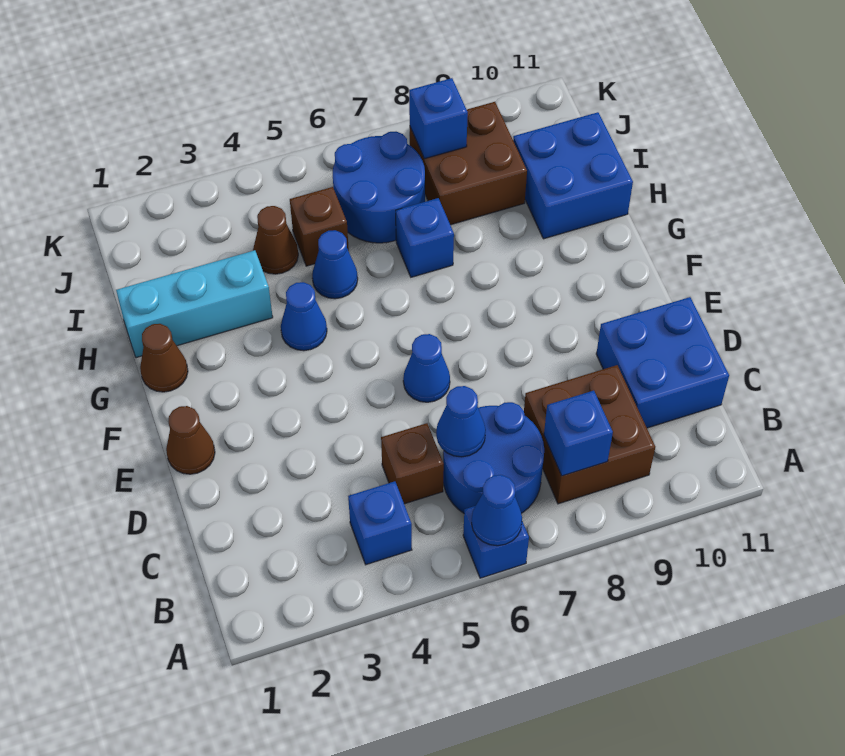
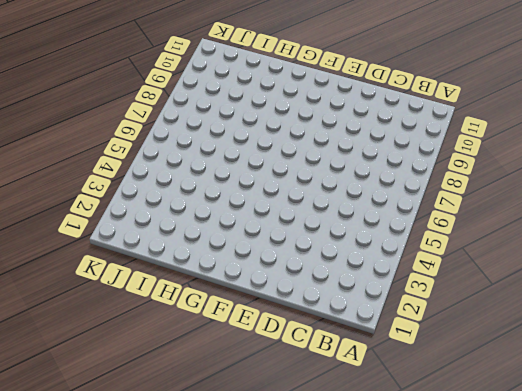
none -> blue 1x1 brick [463,506,529,578]
none -> blue 1x1 brick [348,481,412,565]
none -> blue 2x2 round brick [443,402,544,513]

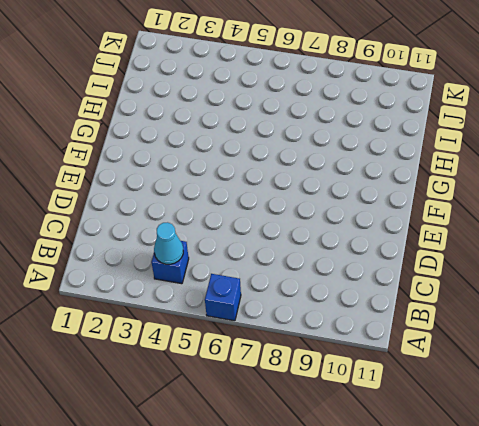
cyan 1x1 cone [154,222,183,264] -> none
none -> blue 2x2 round brick [443,402,544,513]
none -> brown 2x2 brick [524,365,655,504]
none -> brown 1x1 brick [381,423,444,504]

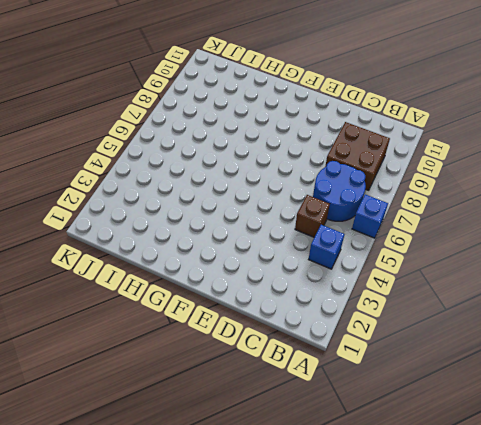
none -> blue 2x2 brick [596,297,729,428]
none -> brown 1x1 cone [166,406,215,474]
none -> blue 1x1 cone [403,334,450,402]

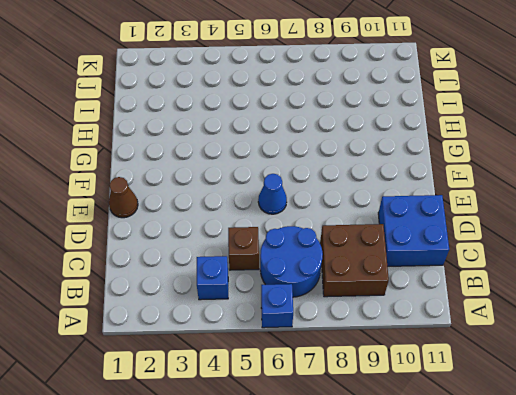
none -> brown 1x1 cone [140,324,188,392]
none -> blue 1x1 cone [281,282,327,351]
none -> cyan 1x3 brick [116,250,273,358]

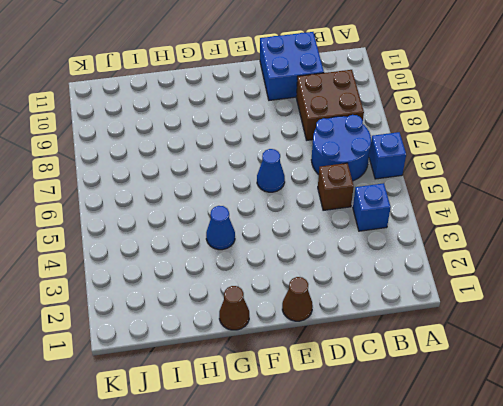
none -> cyan 1x3 brick [116,250,273,358]
none -> blue 1x1 cone [312,230,358,299]
none -> blue 1x1 brick [396,198,454,277]

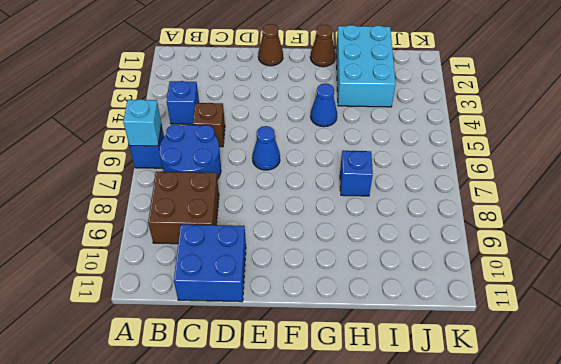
cyan 1x1 brick [123,99,162,146] -> blue 1x1 cone [472,475,522,546]
cyan 2x3 brick [336,25,396,107] -> cyan 1x3 brick [116,250,273,358]
none -> blue 1x1 cone [312,230,358,299]
none -> blue 2x2 brick [513,112,633,239]
none -> brown 1x1 cone [253,206,298,274]

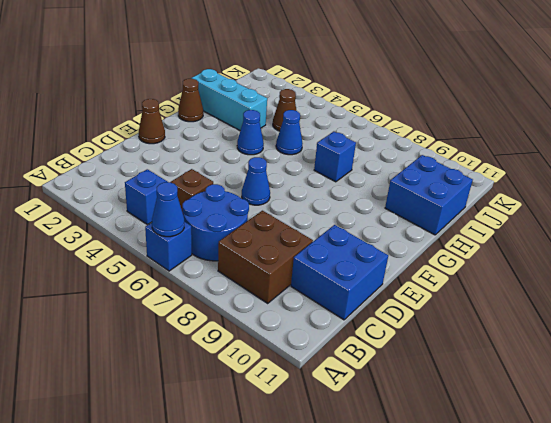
none -> brown 1x1 brick [290,187,349,266]
none -> blue 2x2 round brick [333,132,425,243]
none -> brown 2x2 brick [409,102,527,225]

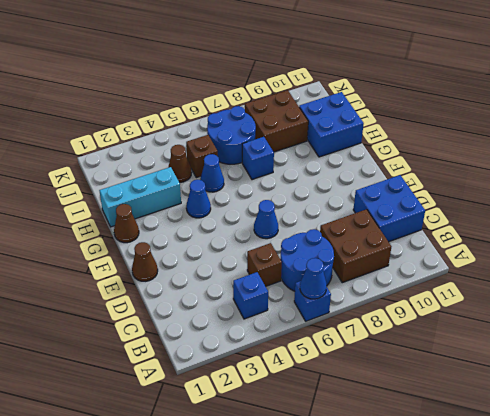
none -> blue 1x1 brick [544,391,613,476]
none -> blue 1x1 cone [436,386,486,457]
none -> blue 1x1 brick [409,78,468,159]

